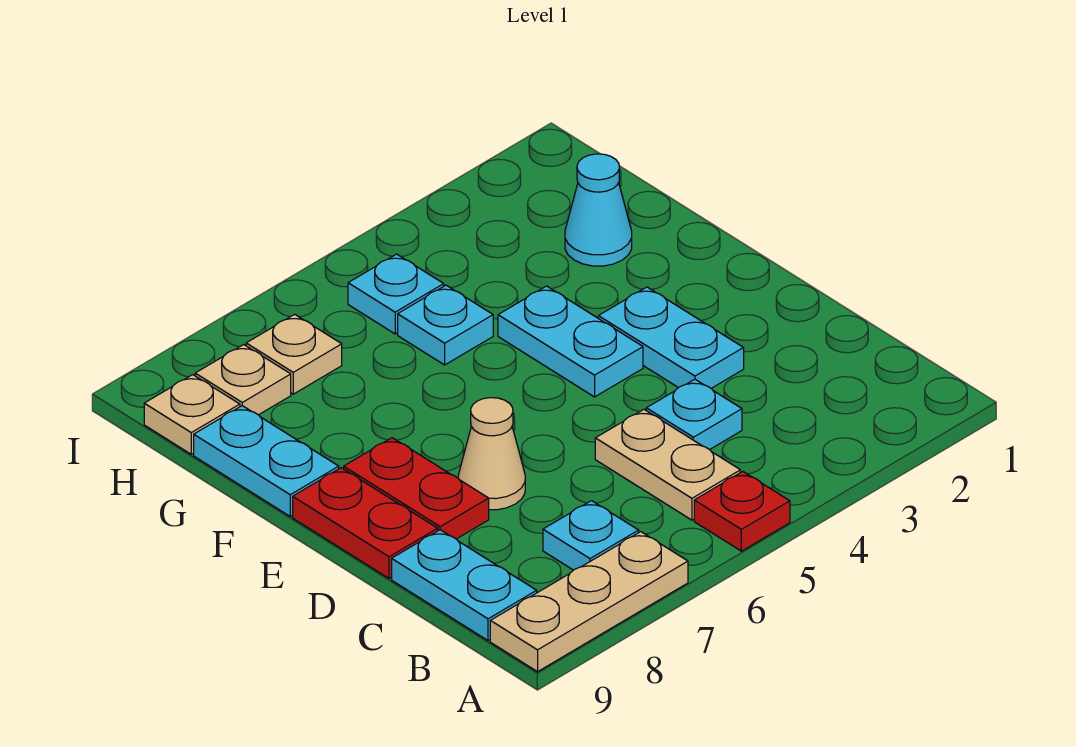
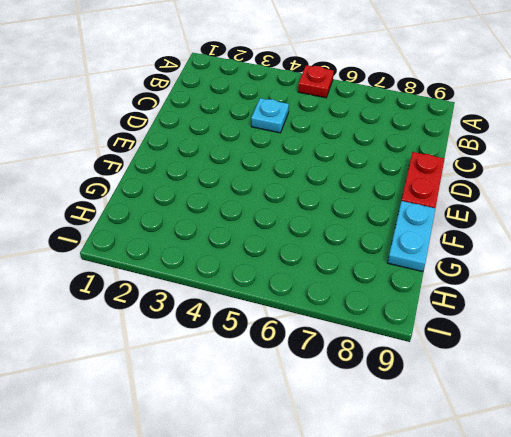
none -> tan 1x3 plate [490,532,688,672]
none -> tan 1x2 plate [595,410,740,520]
none -> cyan 1x1 plate [543,501,639,570]

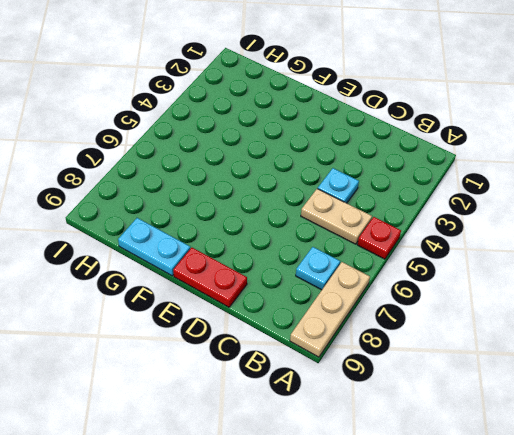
none -> cyan 1x2 plate [392,530,537,641]
none -> cyan 1x2 plate [598,287,744,388]
none -> tan 1x1 cone [458,398,525,510]

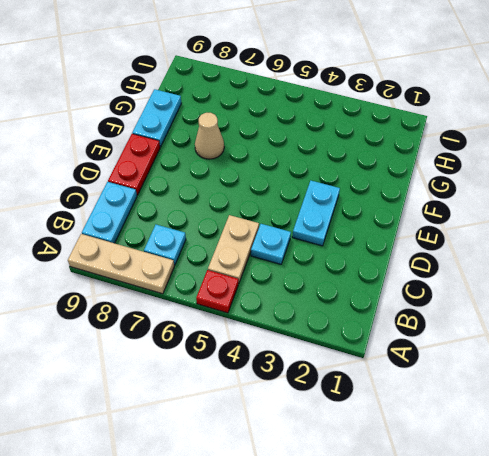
tan 1x1 cone [195,113,224,159] -> tan 1x1 cone moved to [458,398,525,510]
none -> red 1x2 plate [344,438,489,539]
none -> cyan 1x2 plate [498,286,643,397]
none -> cyan 1x1 cone [565,154,632,266]

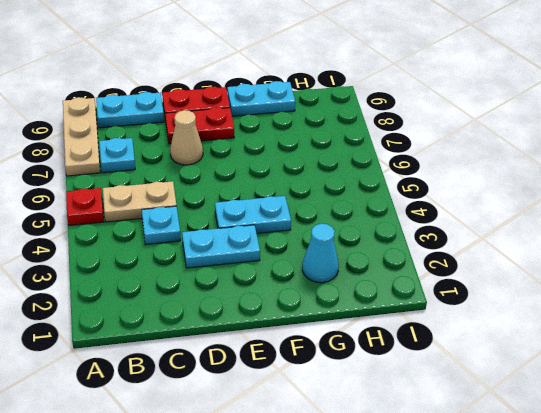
none -> cyan 1x1 plate [398,285,493,365]
none -> cyan 1x1 plate [348,254,444,334]
none -> tan 1x1 plate [246,314,342,394]

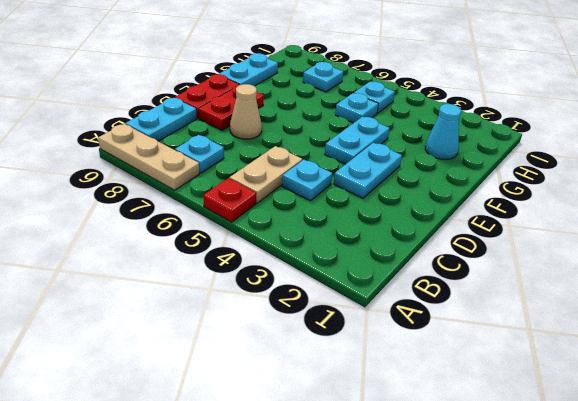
cyan 1x1 plate [303,62,343,92] -> tan 1x1 plate [246,314,342,394]
none -> tan 1x1 plate [195,345,291,415]
none -> tan 1x1 plate [144,375,240,454]

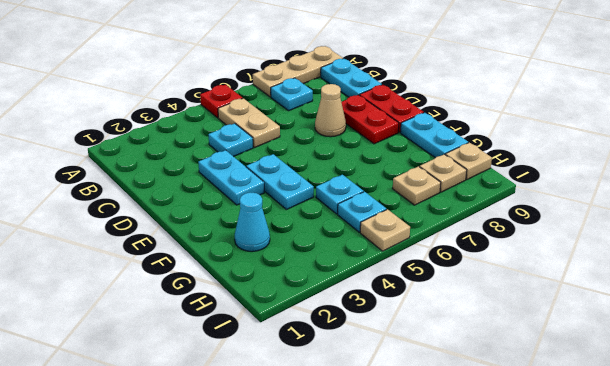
tan 1x1 plate [360,209,410,251] -> none

